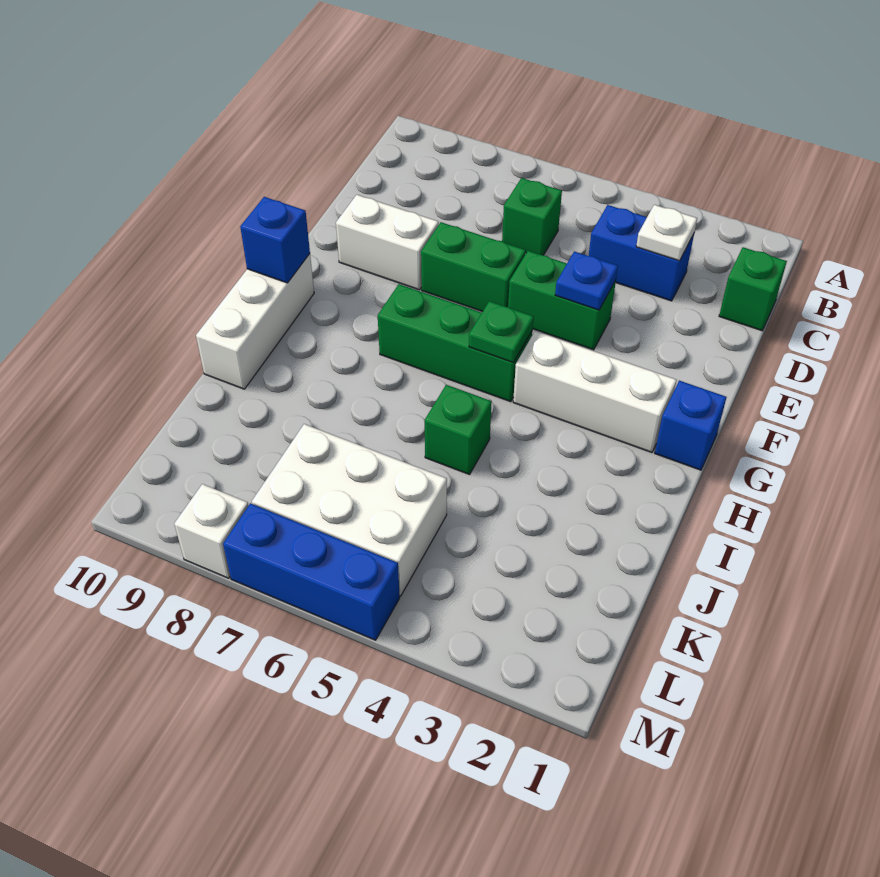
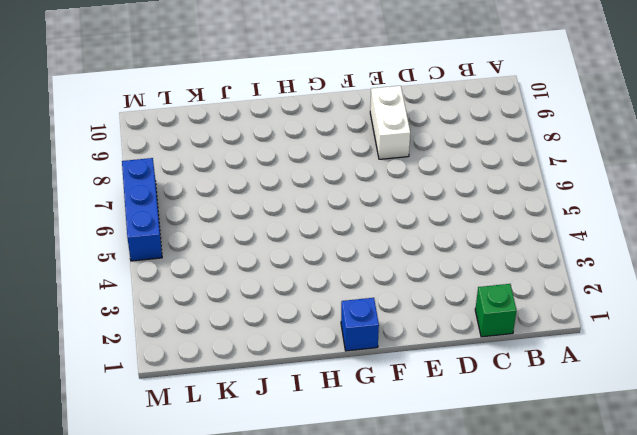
none -> blue 1x2 brick [589,205,694,301]
none -> green 1x1 brick [502,178,562,255]
none -> green 1x2 brick [508,251,616,350]

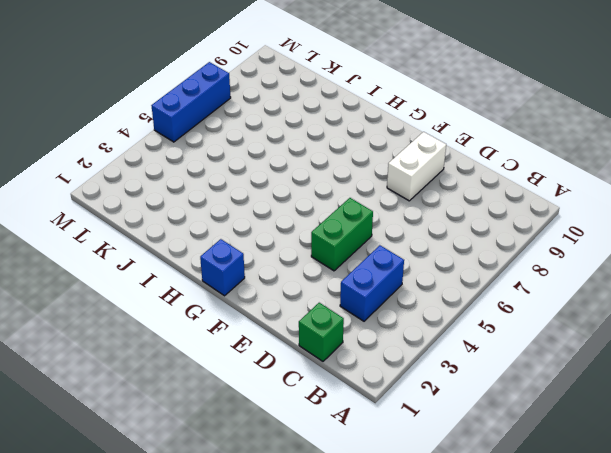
none -> green 1x1 brick [502,178,562,255]
none -> green 1x2 brick [421,222,526,312]
none -> white 1x3 brick [513,331,677,452]

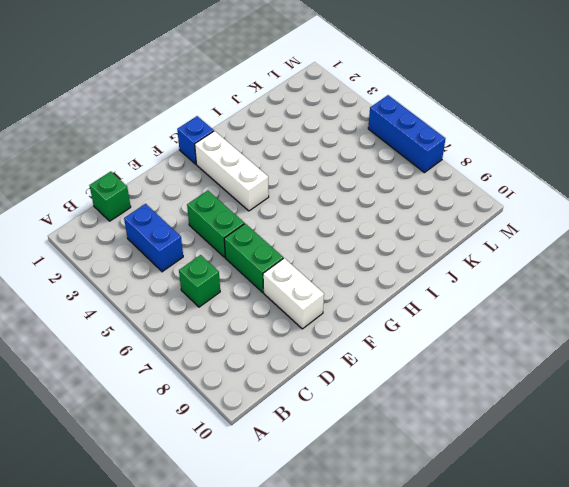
none -> green 1x3 brick [378,284,533,402]
none -> white 1x3 brick [196,254,314,389]
none -> green 1x1 brick [425,385,492,474]

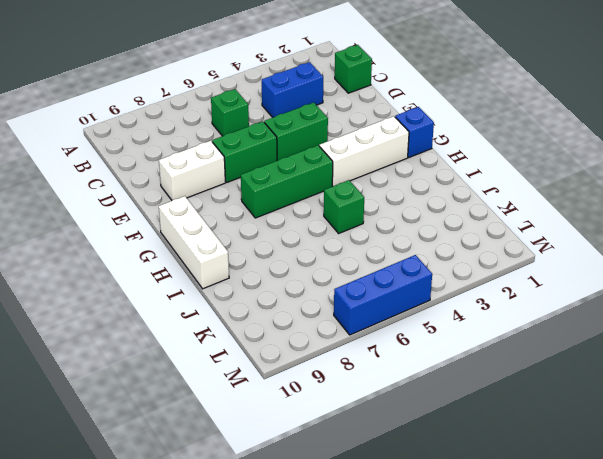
none -> white 2x3 brick [252,424,447,596]
none -> white 1x1 brick [174,484,249,578]
none -> white 1x1 plate [636,205,697,261]

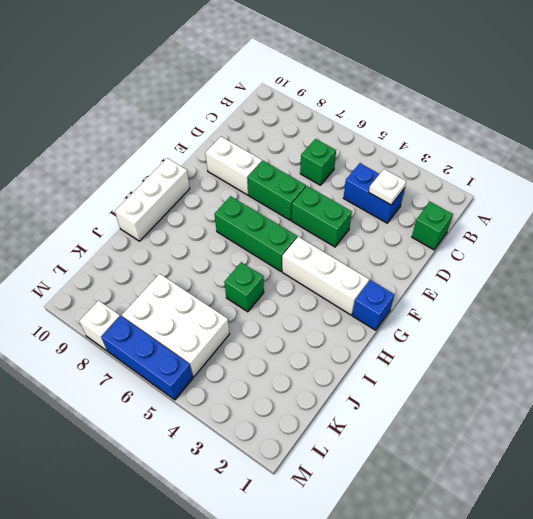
none -> blue 1x1 plate [555,251,618,310]
none -> green 1x1 plate [469,301,534,363]
none -> blue 1x1 brick [240,197,310,283]

